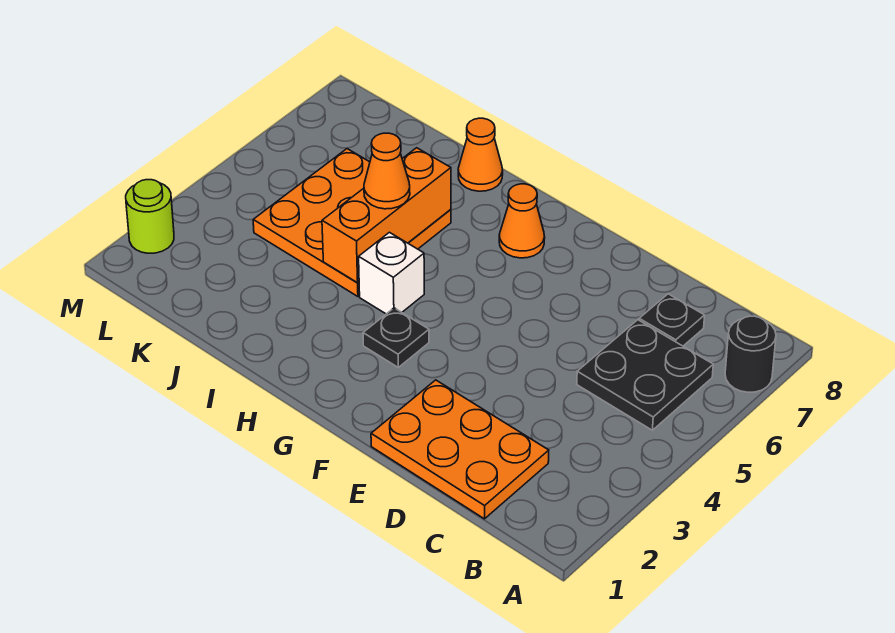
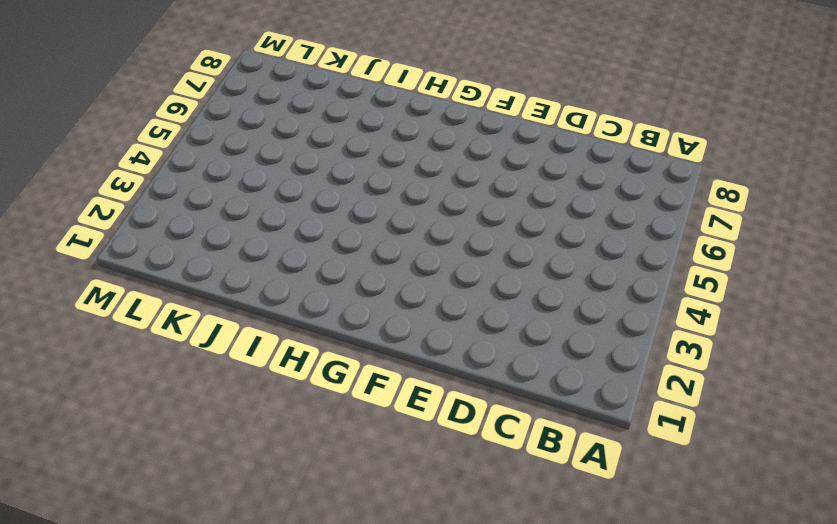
none -> black 1x1 round brick [725,316,776,392]
none -> black 2x2 plate [577,320,713,430]
none -> orange 2x3 plate [371,380,549,519]

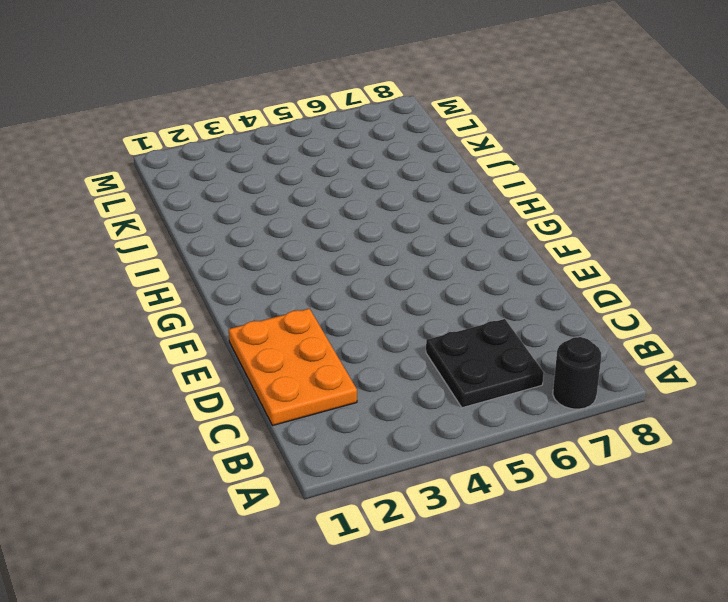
none -> black 1x1 plate [639,294,705,346]
none -> black 1x1 plate [363,308,429,367]
none -> orange 1x1 cone [499,184,545,258]

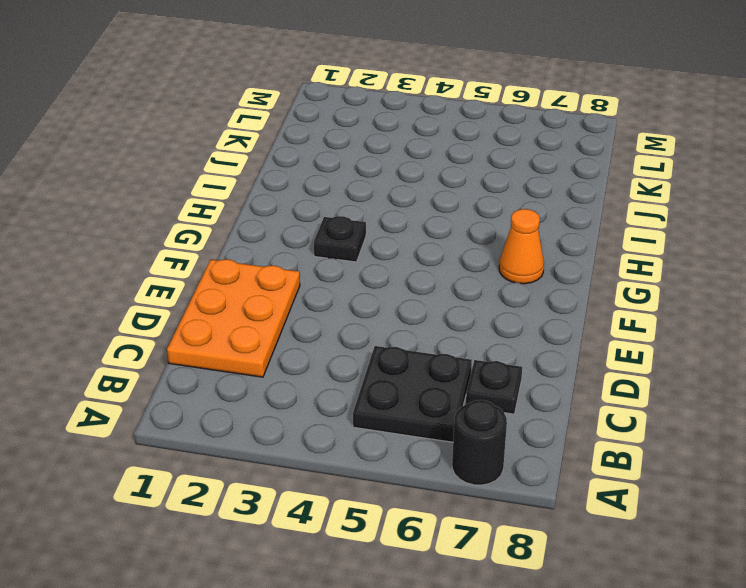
none -> white 1x1 brick [359,232,424,314]
none -> orange 3x3 plate [253,149,451,296]
none -> orange 1x1 cone [458,118,503,191]

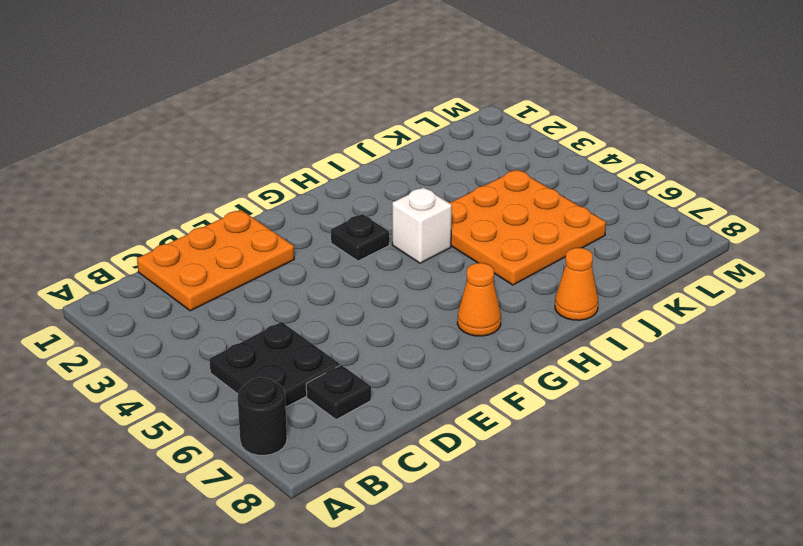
none -> lime 1x1 round brick [126,180,174,253]
none -> orange 1x3 brick [322,148,451,283]
none -> orange 1x1 cone [364,133,410,209]

